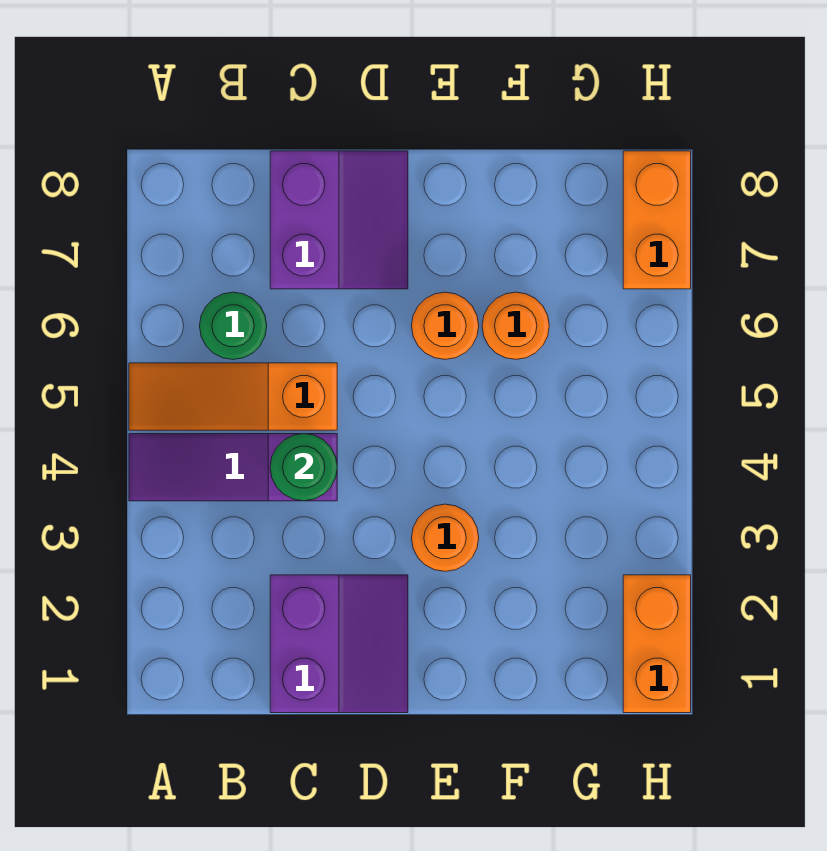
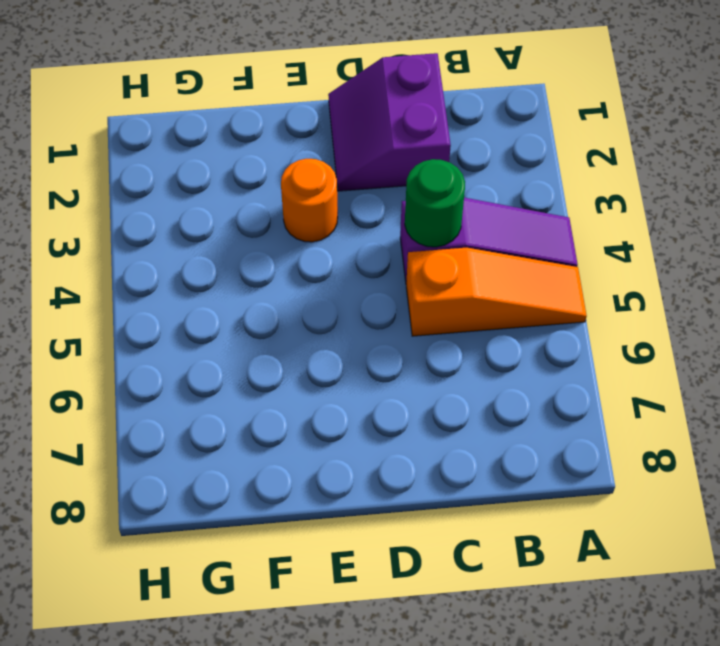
none -> green 1x1 round brick [200,292,267,359]
none -> purple 2x2 slope [270,151,408,289]

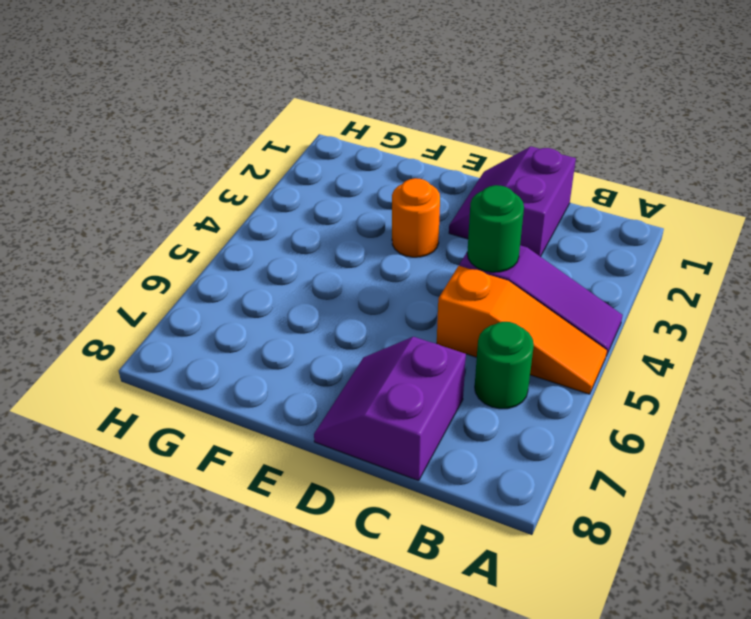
none -> orange 1x1 round brick [412,292,479,359]
none -> orange 1x1 round brick [482,292,549,359]

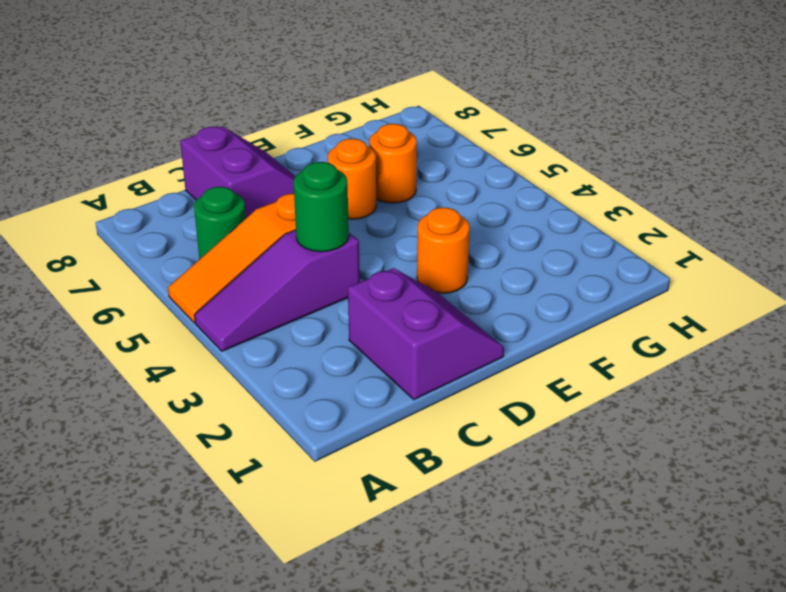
none -> orange 1x2 brick [623,575,691,713]
none -> orange 1x2 brick [623,151,691,289]

